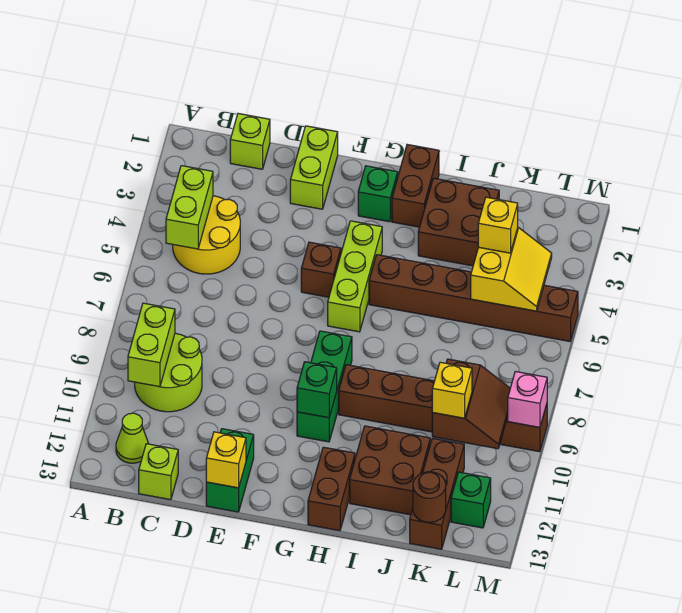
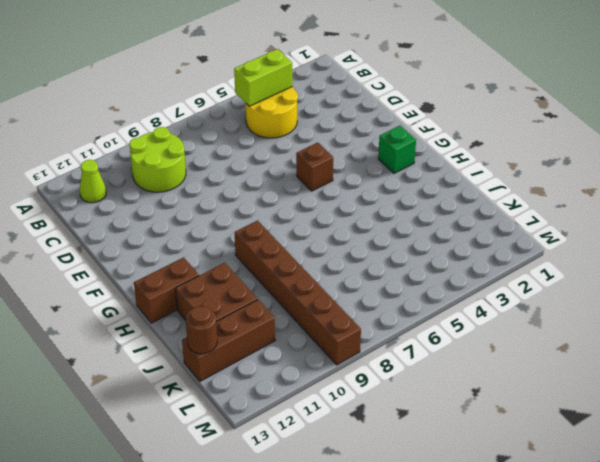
none -> lime 1x1 brick [230,114,270,169]
none -> lime 1x1 brick [139,444,178,500]
none -> lime 1x2 brick [290,126,338,209]

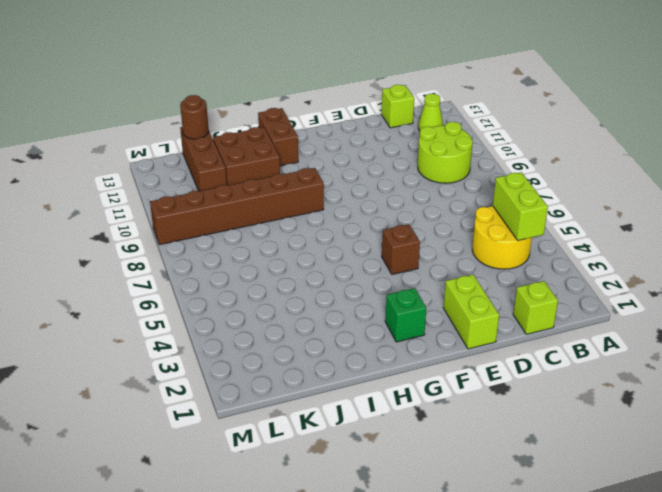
none -> green 1x2 brick [206,429,254,512]
none -> lime 1x3 brick [328,221,382,332]
none -> green 1x3 brick [297,331,352,442]

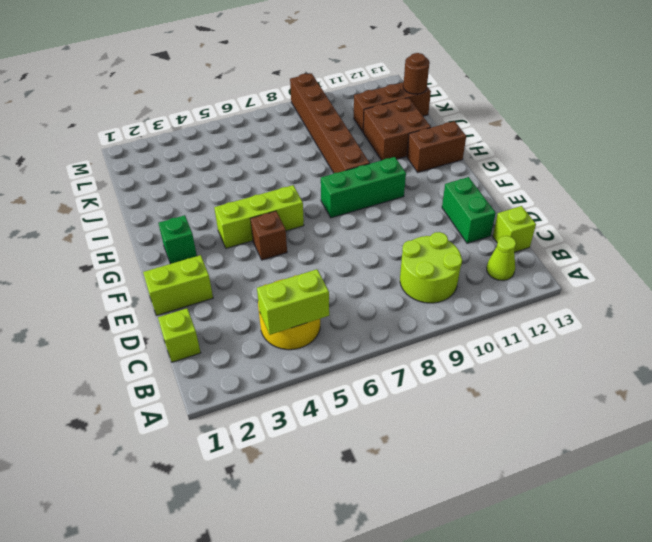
green 1x2 brick [442,177,496,243] -> green 1x2 brick turned to [206,429,254,512]
none -> brown 1x2 brick [392,145,439,227]
none -> brown 1x6 brick [369,255,578,341]
none -> brown 2x2 brick [418,178,499,266]

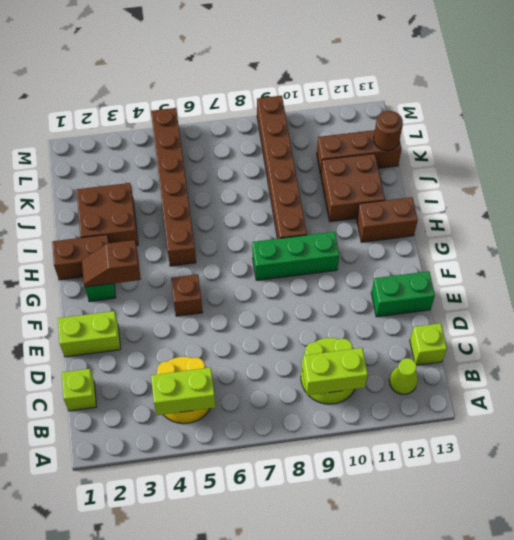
brown 1x2 slope [82,240,141,287] -> none
none -> lime 1x3 brick [328,221,382,332]
none -> green 1x1 brick [451,472,491,528]
none -> yellow 1x1 brick [206,432,246,488]

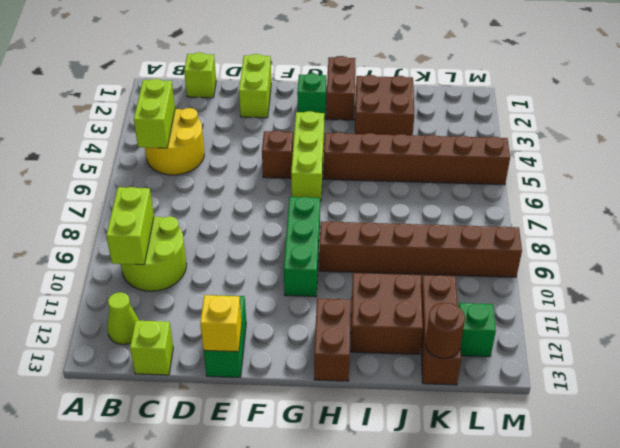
none -> green 1x1 brick [297,362,337,418]
none -> yellow 2x2 slope [471,228,552,311]
none -> brown 2x2 slope [432,359,510,449]

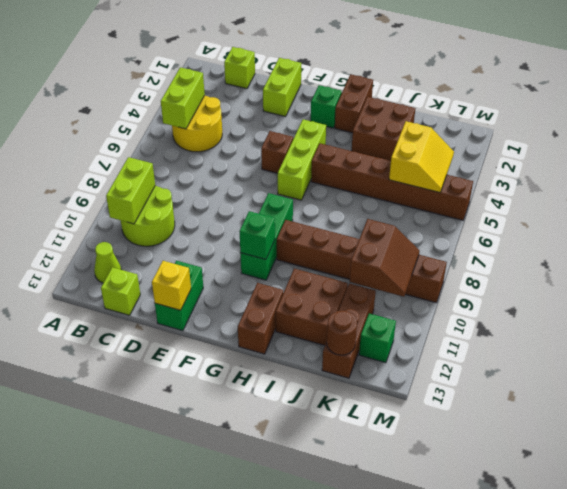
none -> pink 1x1 brick [508,371,547,427]
none -> yellow 1x1 brick [478,197,518,253]
none -> yellow 1x1 brick [432,362,472,418]

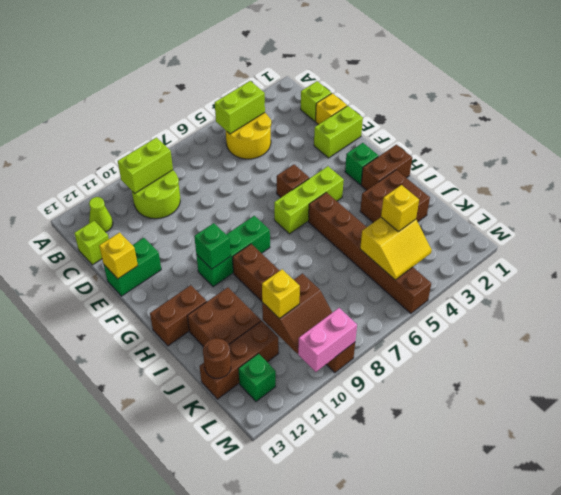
yellow 1x1 brick [316,93,347,125] -> none
pink 1x2 brick [298,308,357,372] -> pink 1x1 brick [508,371,547,427]

